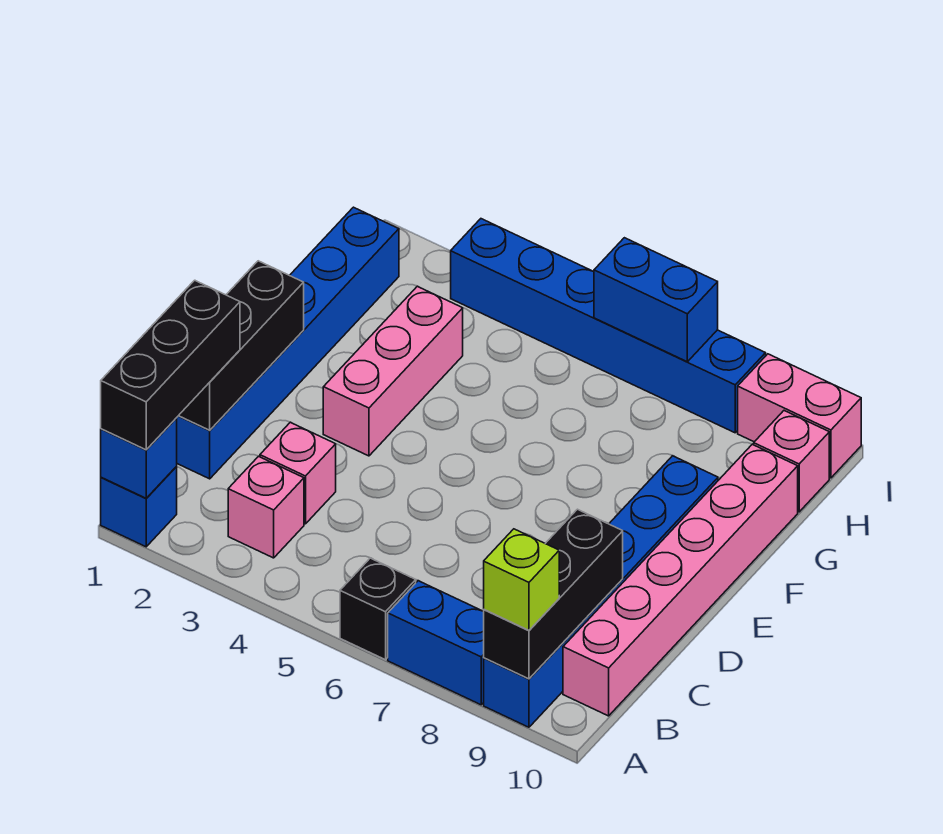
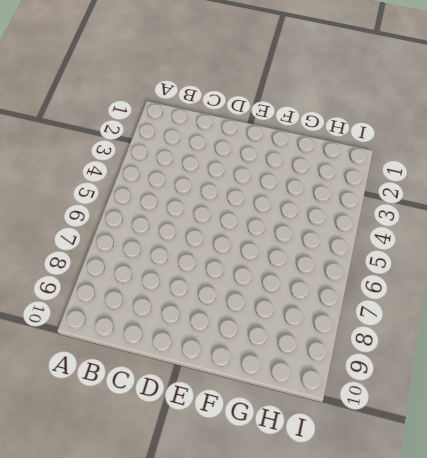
none -> blue 1x1 brick [101,467,177,547]
none -> black 1x1 brick [340,558,416,660]
none -> blue 1x2 brick [388,581,484,705]

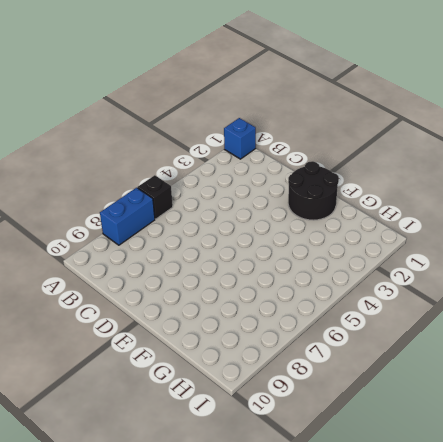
black 2x2 round brick [288,161,339,220] -> blue 1x6 brick [177,207,399,479]
none -> blue 1x6 brick [484,456,718,727]
none -> pink 1x1 brick [228,456,304,558]
none -> pink 1x6 brick [563,444,798,716]

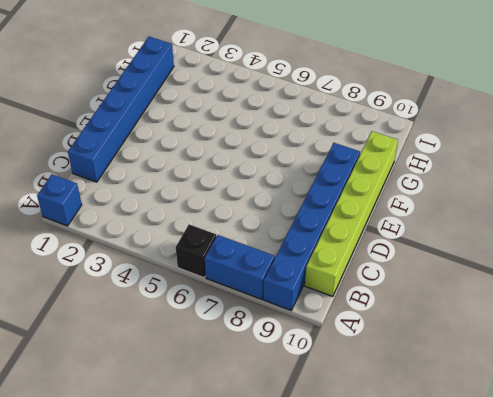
lime 1x6 brick [305,131,398,297] -> pink 1x6 brick [563,444,798,716]
none -> pink 1x1 brick [228,456,304,558]
none -> pink 1x1 brick [260,422,336,524]
none -> pink 1x3 brick [323,286,463,456]

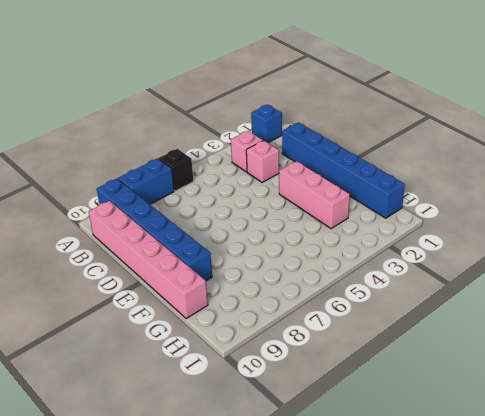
none -> pink 1x1 brick [754,411,829,512]
none -> blue 1x6 brick [451,219,766,433]
none -> pink 1x2 brick [738,354,861,478]

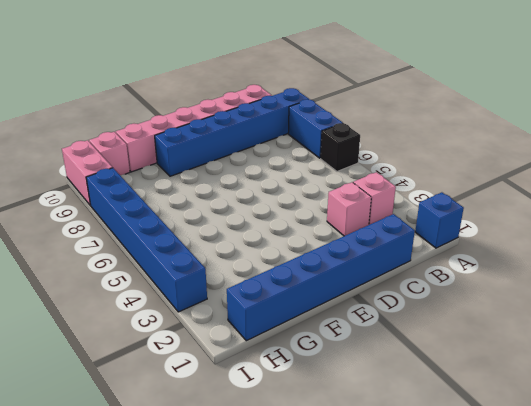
none -> pink 1x3 brick [323,286,463,456]
none -> blue 1x1 brick [101,418,177,498]
none -> black 1x3 brick [483,509,623,679]

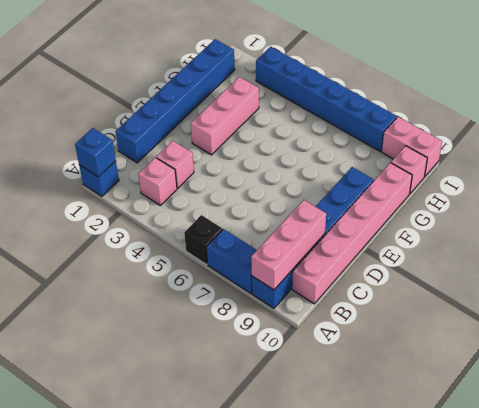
pink 1x3 brick [251,200,326,290] -> black 1x3 brick [483,509,623,679]
none -> black 1x3 brick [179,261,304,430]
none -> blue 1x2 brick [594,238,718,362]
none -> black 1x3 brick [101,280,240,450]

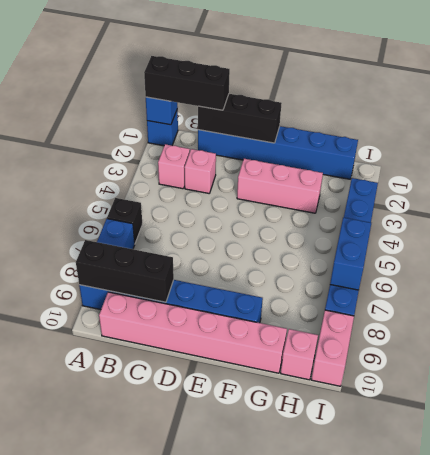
none -> lime 1x1 brick [484,529,559,630]

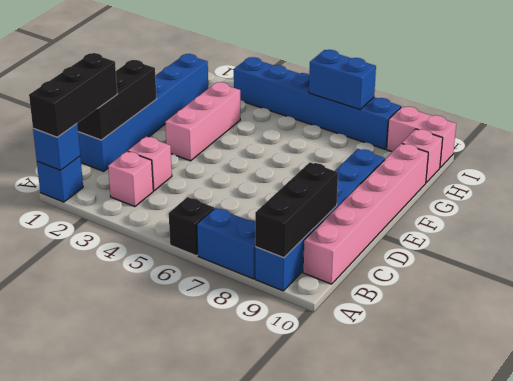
none -> lime 1x1 brick [484,529,559,630]

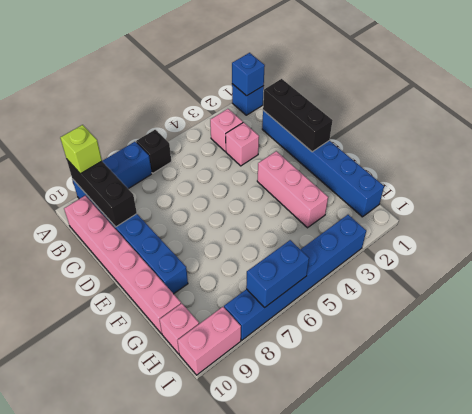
none -> black 1x3 brick [101,280,240,450]

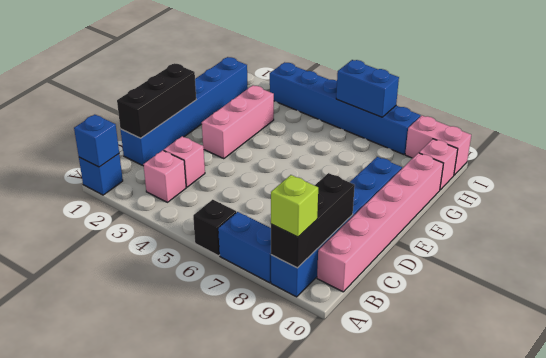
none -> black 1x3 brick [101,280,240,450]

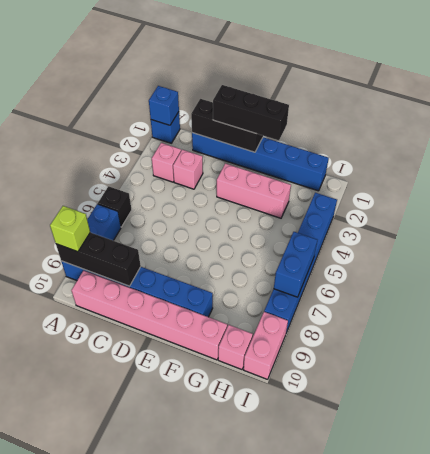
black 1x3 brick [213,85,289,140] -> black 1x3 brick moved to [101,280,240,450]

